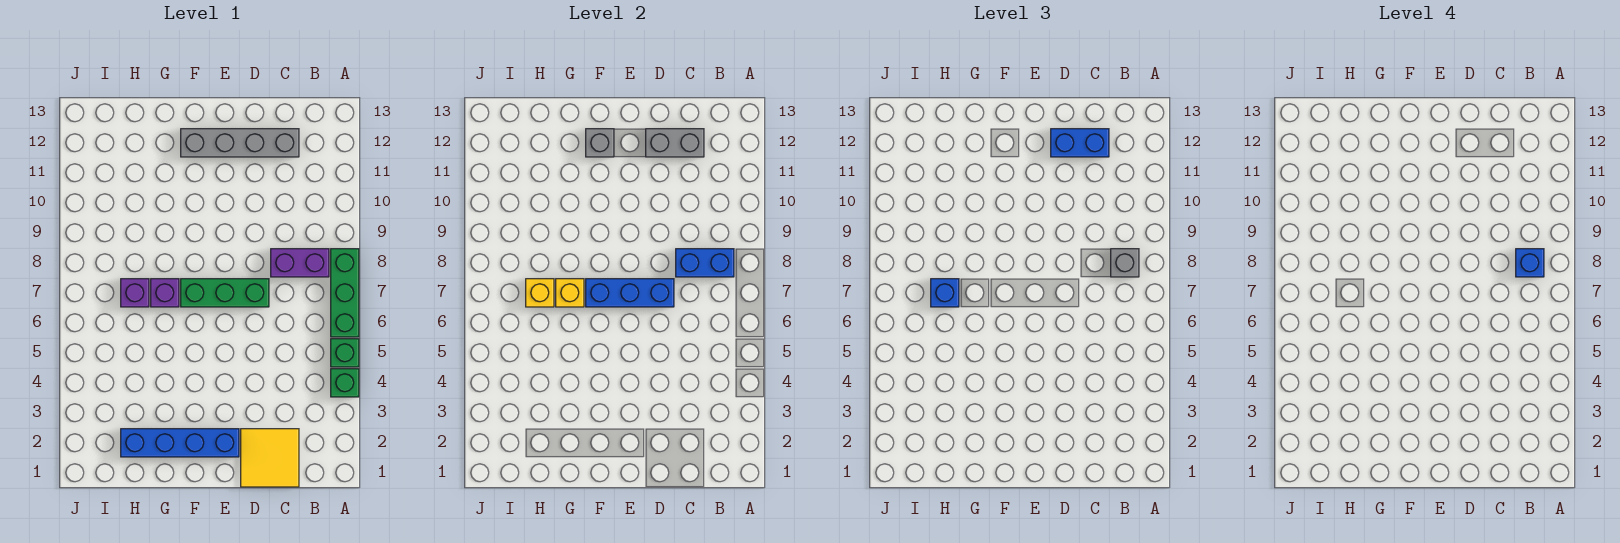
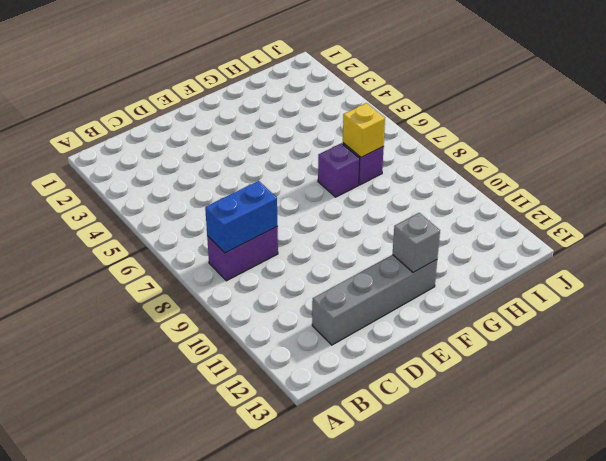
none -> green 1x1 brick [331,369,359,397]
none -> green 1x1 brick [331,339,359,367]
none -> green 1x3 brick [331,249,359,337]

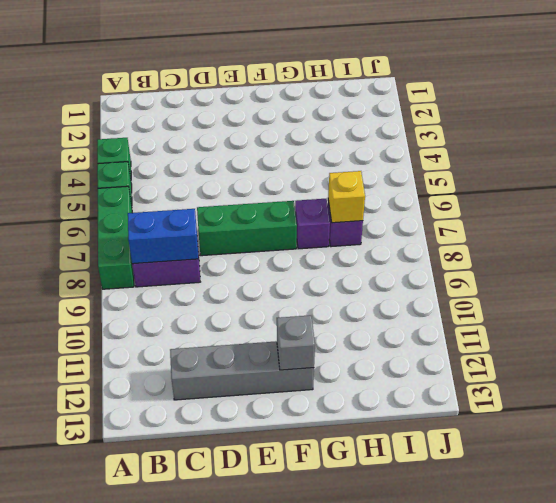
none -> yellow 2x2 tile [241,429,299,487]
none -> blue 1x4 brick [121,429,239,457]
none -> grey 1x2 brick [646,129,704,157]

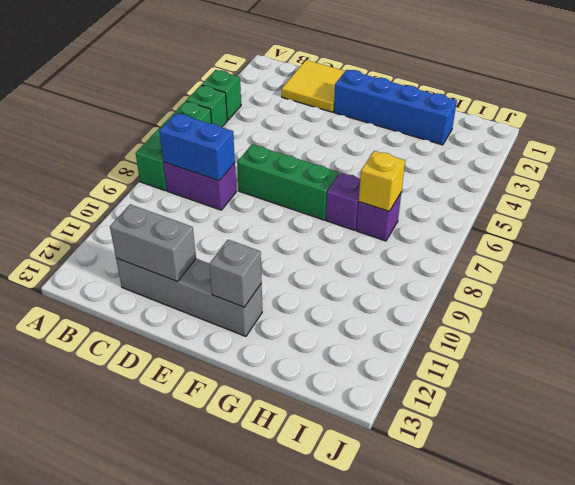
none -> blue 1x3 brick [586,279,674,307]
none -> yellow 1x1 brick [556,279,584,307]
none -> grey 1x1 brick [1111,249,1139,277]

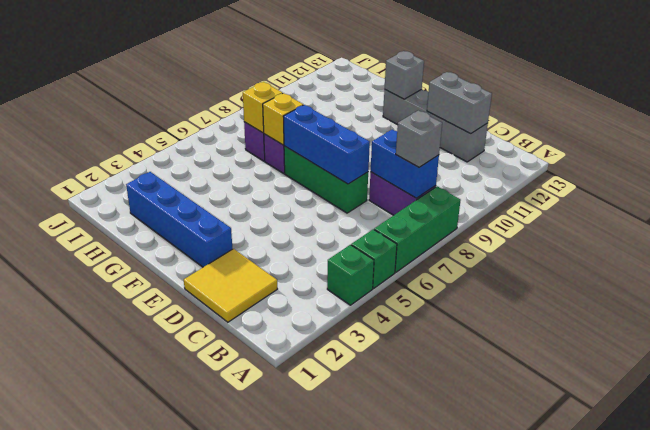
none -> blue 1x2 brick [1051,129,1109,157]
none -> blue 1x1 brick [931,279,959,307]
none -> blue 1x1 brick [1516,249,1544,277]

